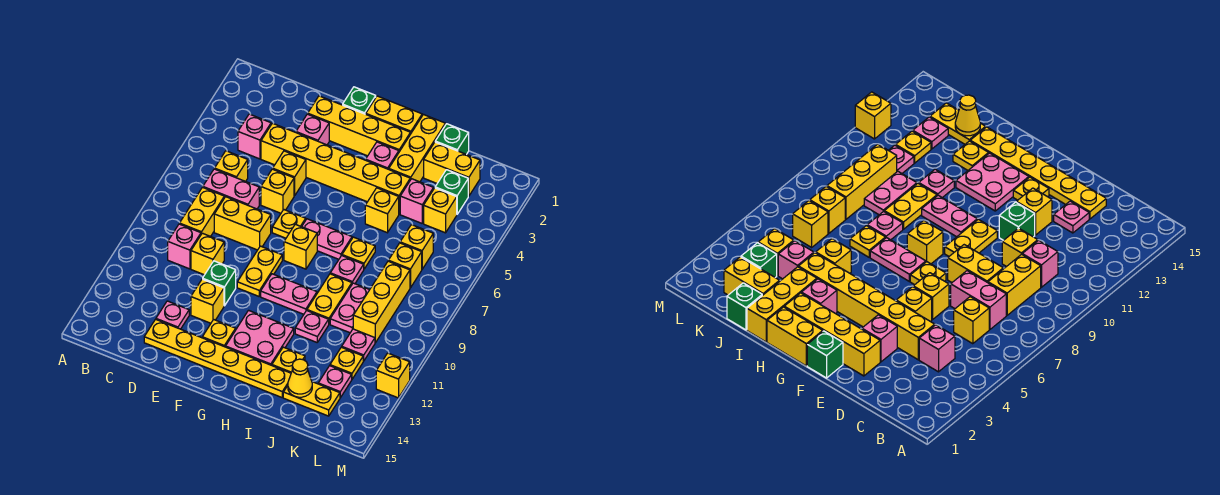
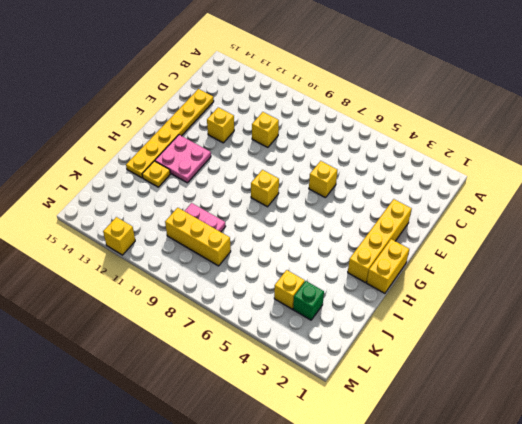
none -> pink 1x1 brick [238,114,271,159]
none -> yellow 1x1 brick [215,151,248,181]
none -> pink 1x2 brick [203,169,259,209]
none -> yellow 1x2 brick [180,187,224,237]

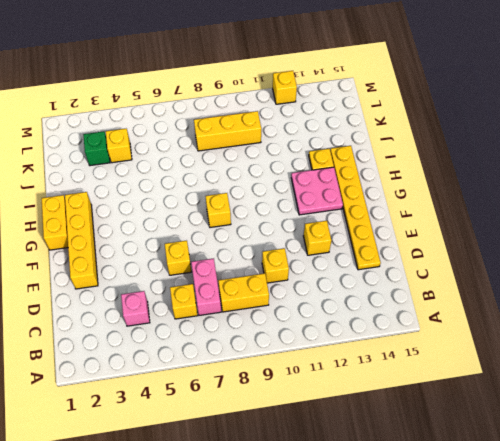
none -> pink 1x1 brick [168,224,201,269]
none -> yellow 1x6 brick [261,123,410,214]
none -> yellow 1x2 brick [214,197,271,250]
none -> pink 1x1 plate [156,301,189,329]

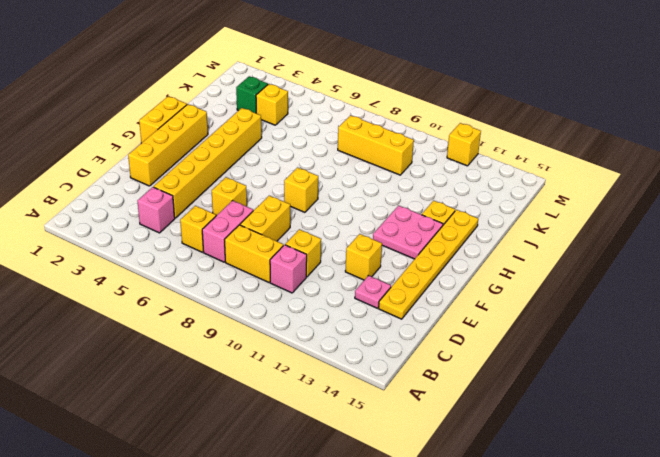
none -> pink 1x1 brick [296,114,329,145]
none -> yellow 1x1 brick [273,151,306,196]
none -> green 1x1 brick [203,261,236,306]
none -> green 1x1 brick [343,87,376,114]

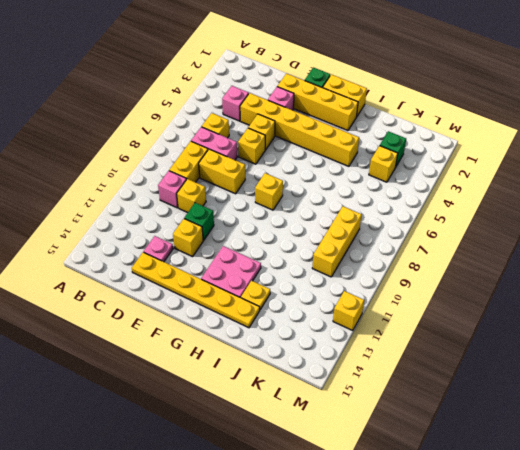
none -> yellow 1x1 plate [272,210,306,238]
none -> yellow 1x2 plate [237,246,282,296]
none -> yellow 1x1 plate [202,320,236,347]
none -> pink 1x2 plate [302,219,352,259]

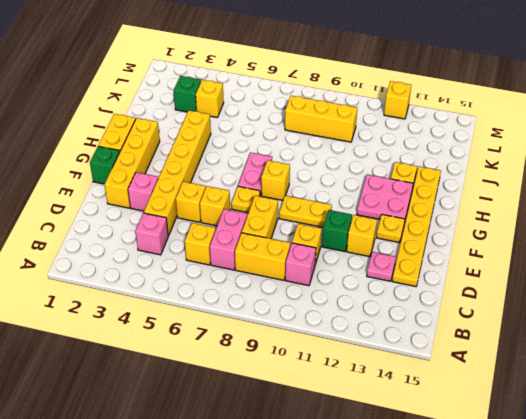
none -> pink 1x2 plate [261,274,317,314]
none -> pink 1x1 brick [366,142,399,169]
none -> yellow 1x3 brick [389,115,445,182]
none -> yellow 1x1 brick [365,188,399,233]

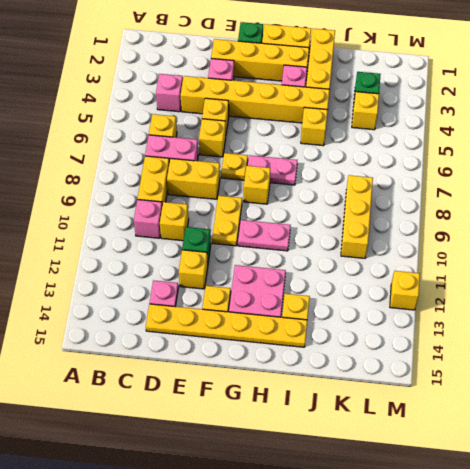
none -> yellow 1x1 plate [342,237,375,269]
none -> pink 1x1 plate [330,256,364,284]
none -> yellow 1x2 plate [307,274,352,324]
none -> pink 1x1 plate [295,311,329,342]

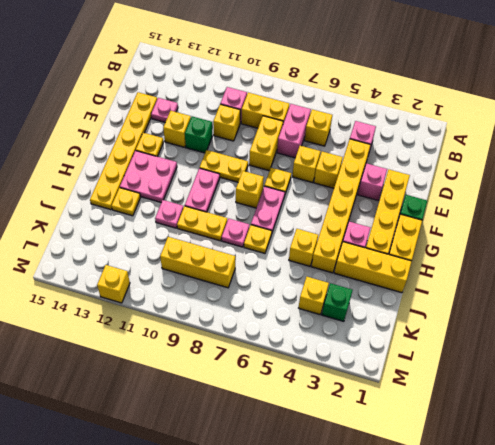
none -> green 1x1 brick [435,124,469,154]
none -> yellow 1x2 brick [424,142,480,196]
none -> pink 1x1 brick [400,179,434,223]
none -> pink 1x2 plate [330,283,369,333]

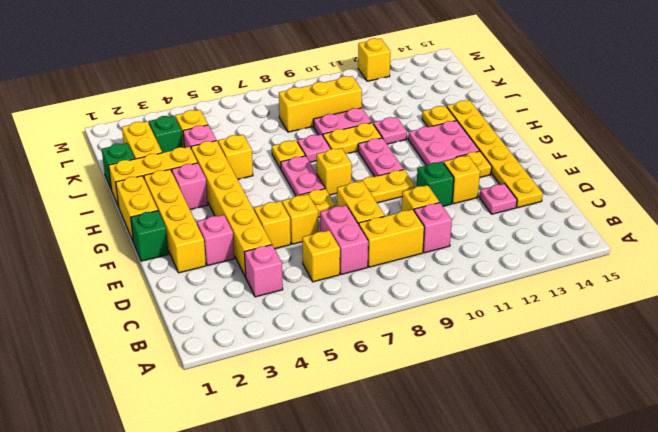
none -> yellow 1x2 plate [283,382,340,416]
none -> yellow 1x1 brick [400,225,433,269]
none -> yellow 1x1 brick [388,243,422,288]
none -> pink 1x1 plate [342,329,375,361]

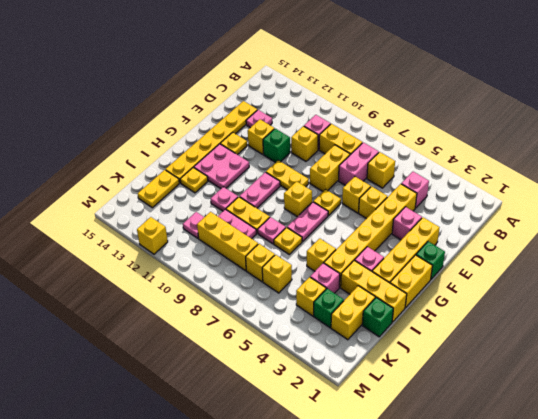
none -> yellow 1x1 plate [330,347,363,379]
none -> pink 1x1 plate [318,366,352,398]
none -> yellow 1x1 cone [288,359,312,397]

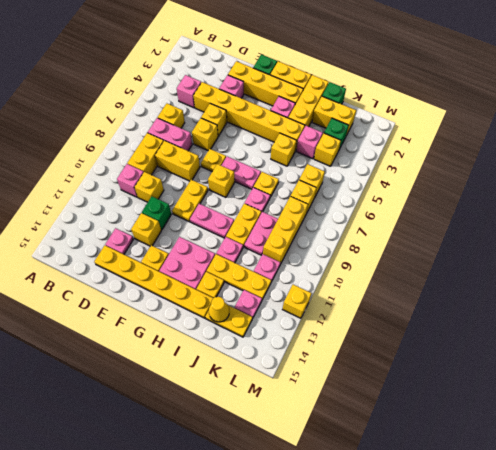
yellow 1x3 plate [207,254,271,299] -> yellow 1x1 plate [330,347,363,379]

